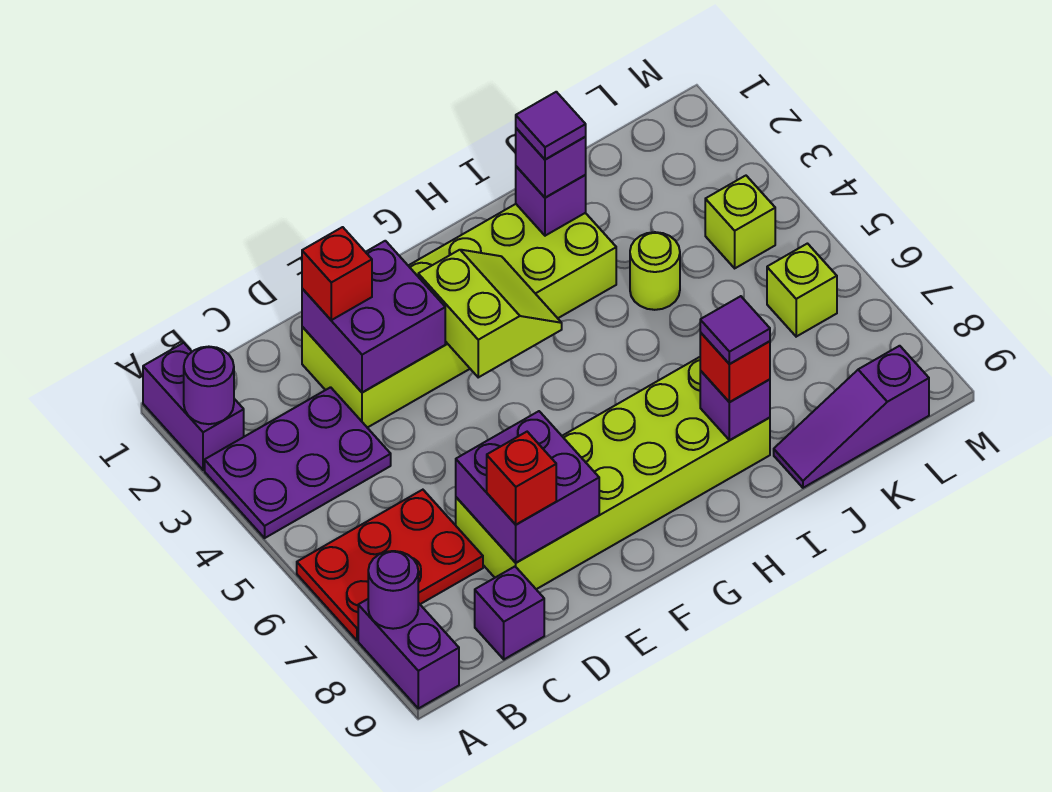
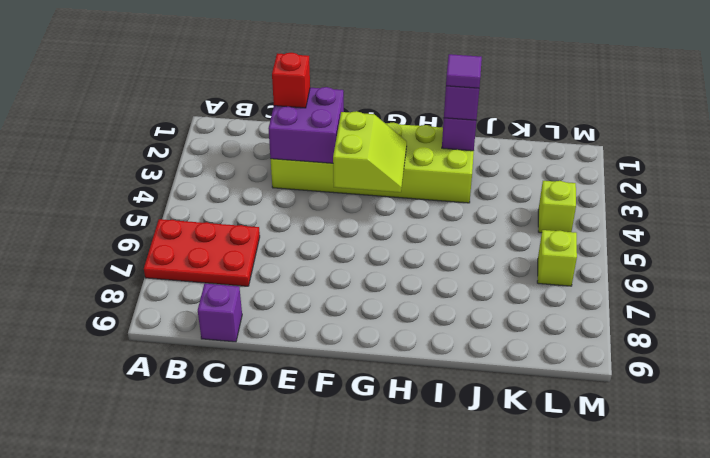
none -> purple 1x2 brick [143,343,244,470]
none -> purple 2x3 plate [205,387,391,538]
none -> purple 1x2 brick [358,599,459,708]

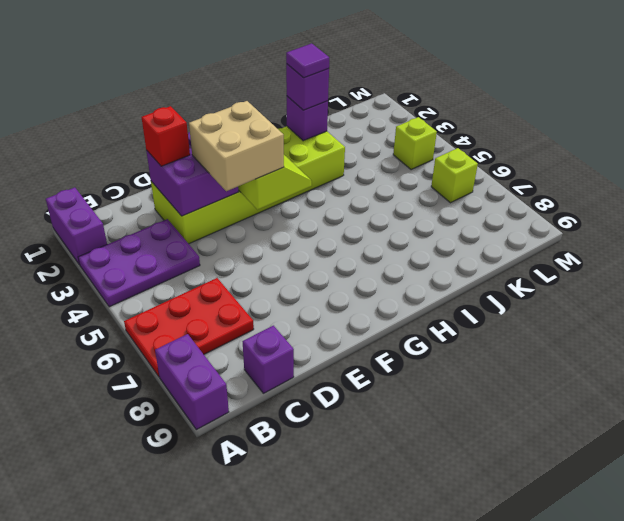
tan 2x2 brick [189,101,284,191] -> none
none -> lime 2x6 brick [456,357,770,589]
none -> lime 1x1 round brick [630,232,680,310]
none -> purple 1x3 slope [774,346,929,488]

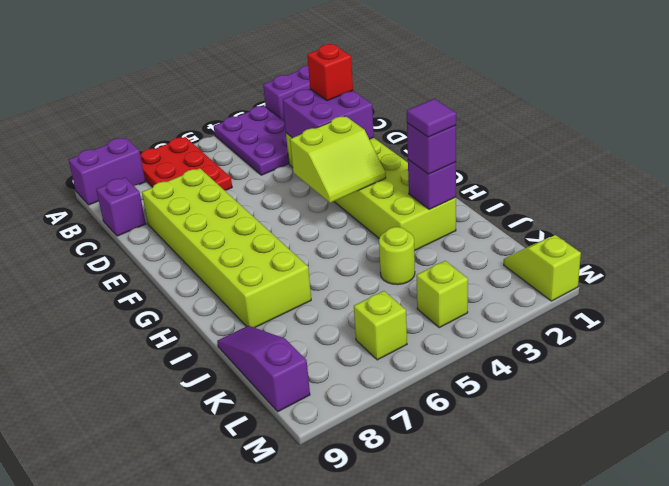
lime 1x2 slope [504,235,581,301] -> none
none -> purple 1x1 round brick [184,347,234,424]
none -> purple 1x1 round brick [368,551,418,629]
none -> purple 2x2 brick [456,411,599,563]

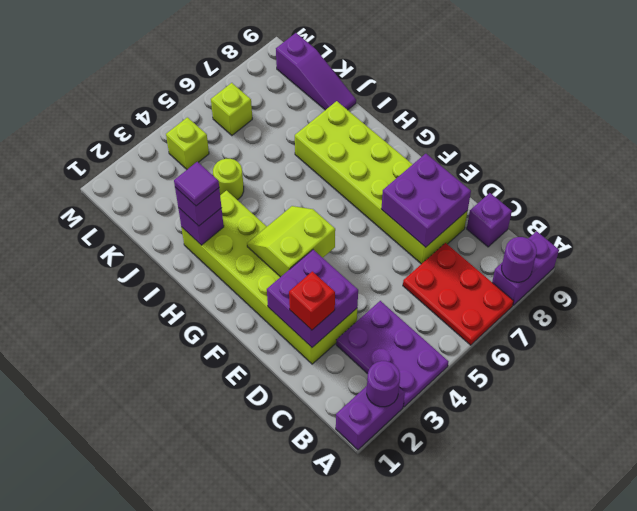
none -> purple 1x1 brick [700,371,770,440]
none -> red 1x1 brick [487,432,556,525]
none -> red 1x1 brick [700,332,770,402]

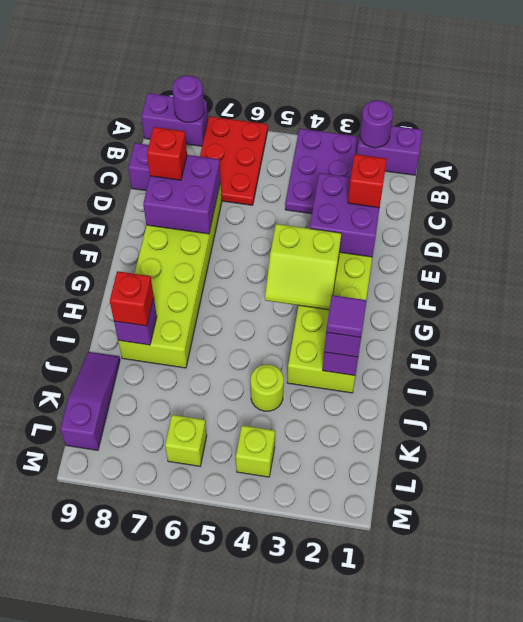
none -> purple 1x1 tile [700,296,770,364]

